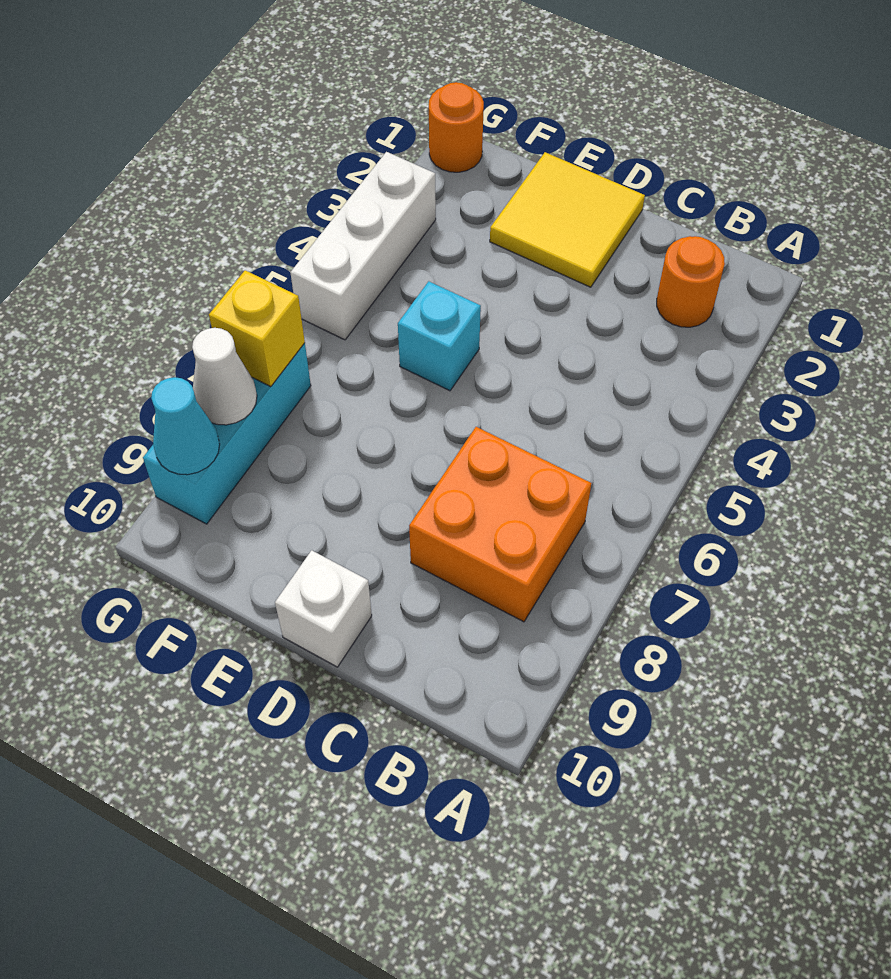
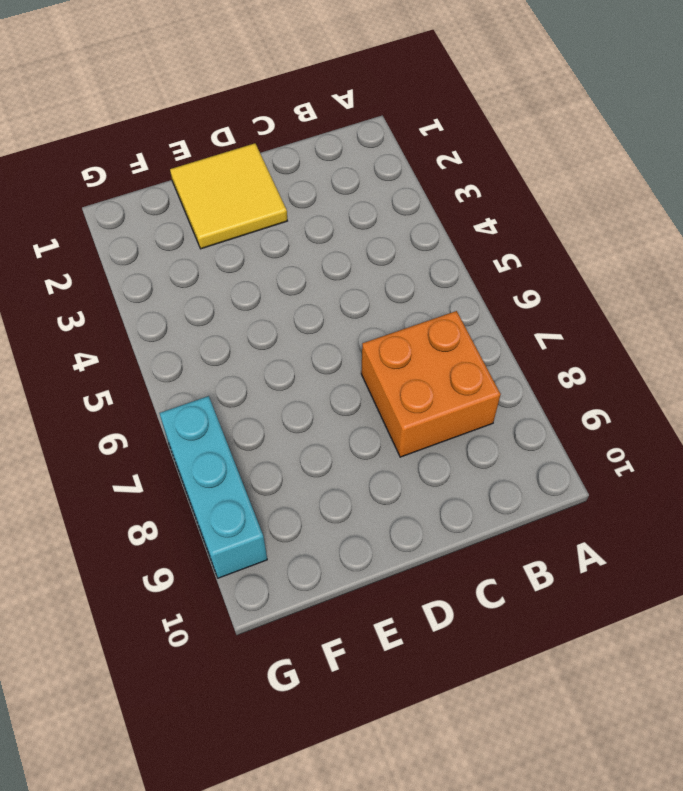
none -> orange 1x1 round brick [657,236,725,327]
none -> white 1x1 brick [275,550,372,667]

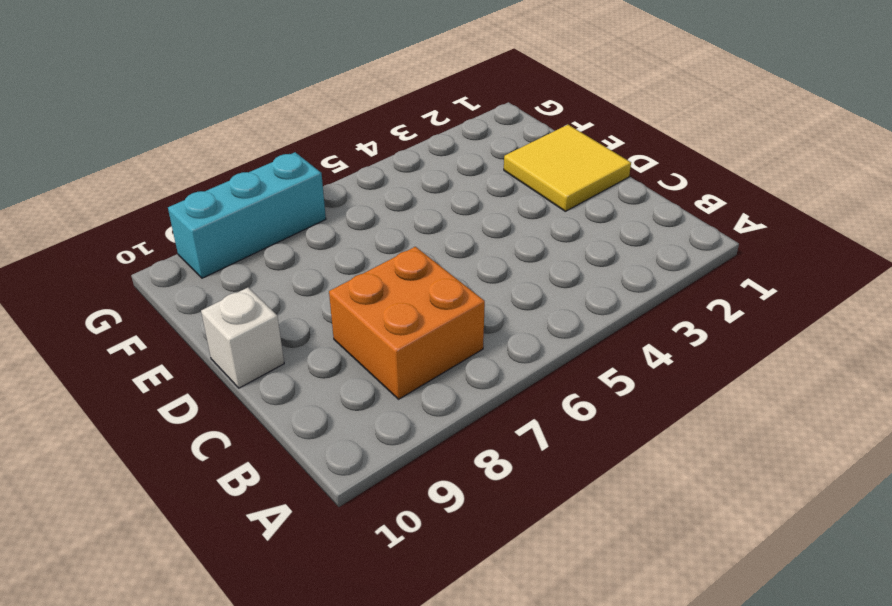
none -> orange 1x1 round brick [657,236,725,327]
none -> cyan 1x1 brick [398,281,481,391]

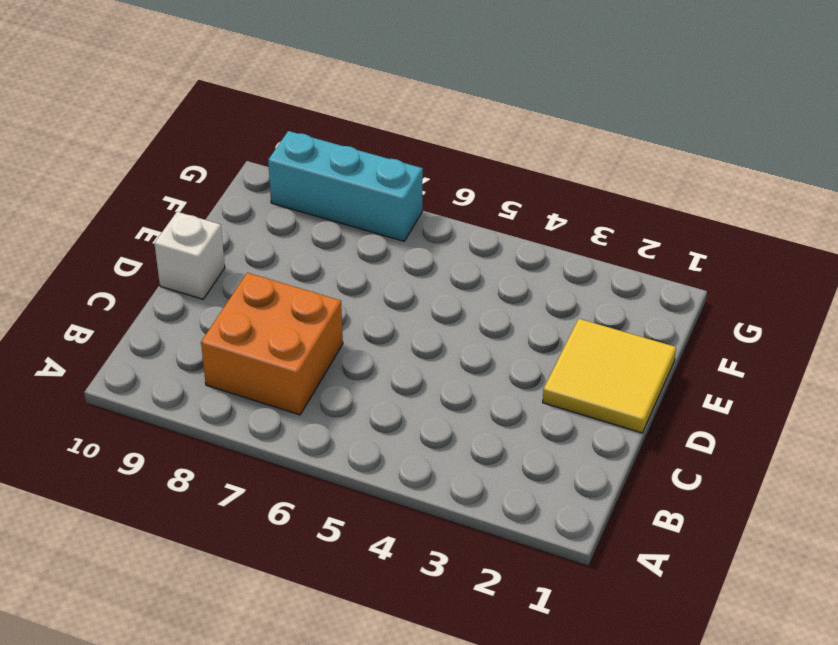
none -> orange 1x1 round brick [657,236,725,327]
none -> cyan 1x1 brick [398,281,481,391]

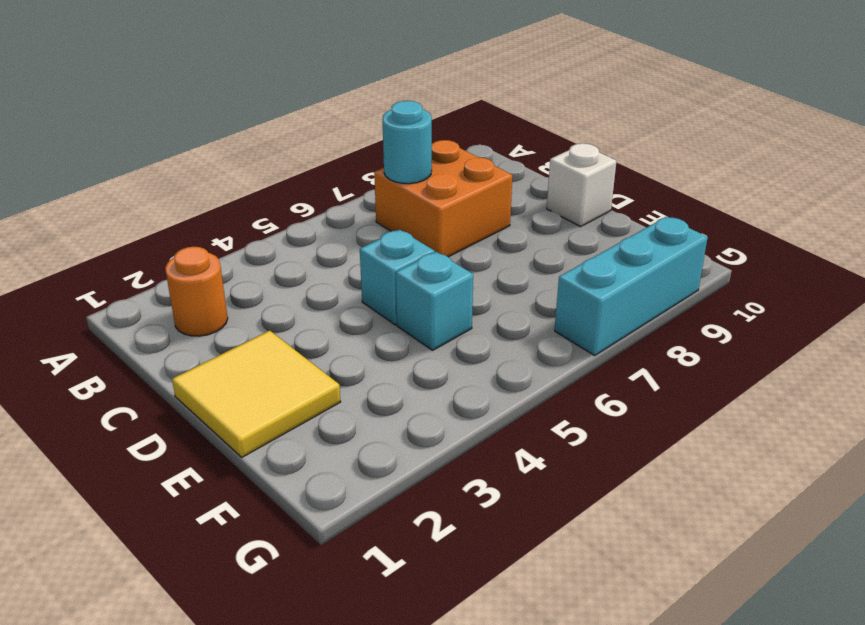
cyan 1x1 round brick [383,101,432,184] -> none
cyan 1x1 brick [360,230,435,325] -> none
none -> orange 1x1 round brick [429,82,484,172]
none -> white 1x3 brick [290,152,436,340]

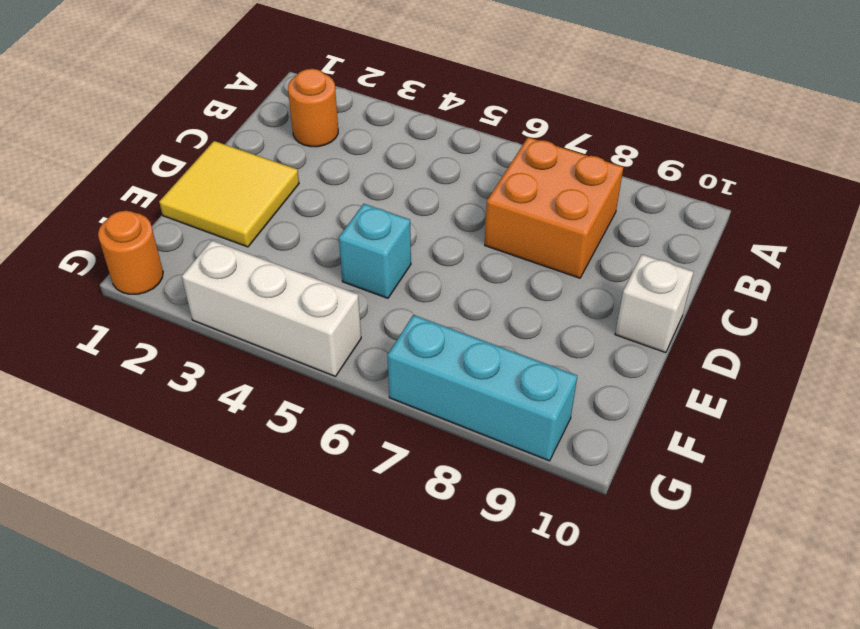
none -> yellow 1x1 brick [209,270,305,387]
none -> white 1x1 cone [192,328,257,425]

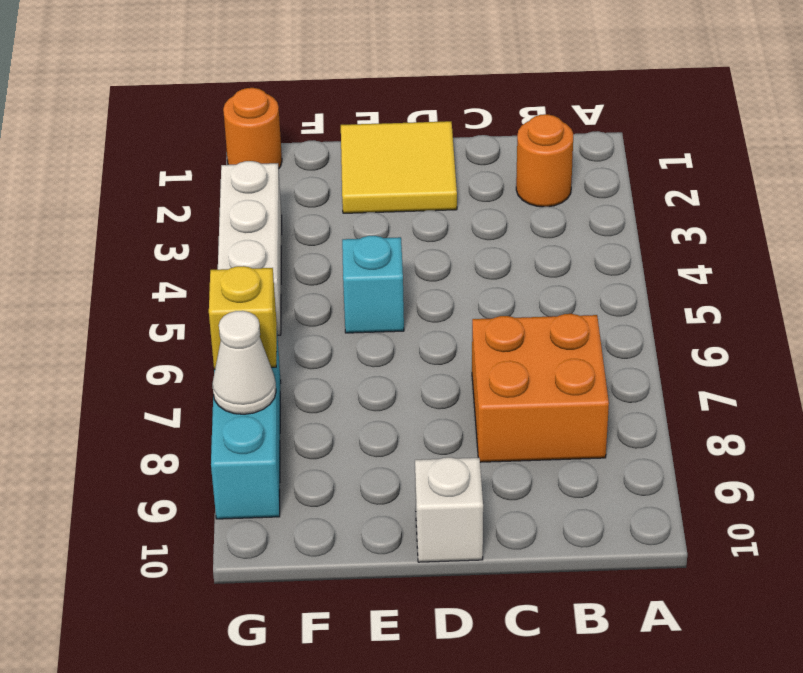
none -> cyan 1x1 cone [151,377,220,475]

